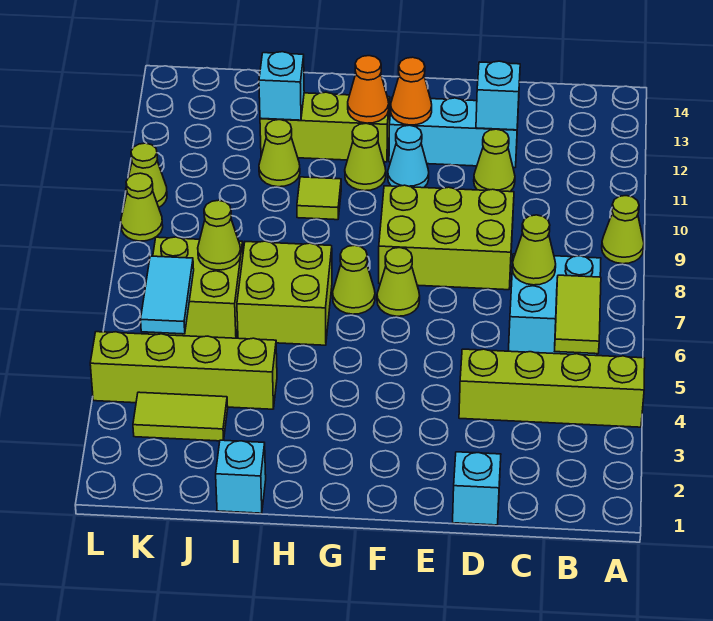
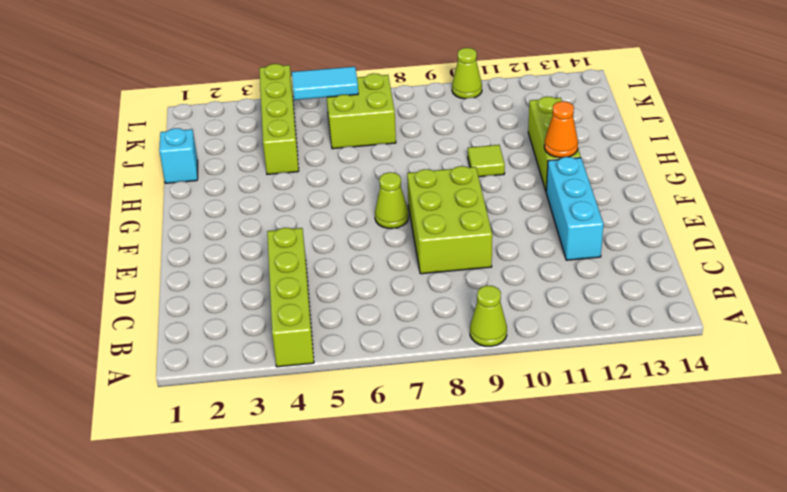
none -> cyan 2x2 brick [508,254,601,356]
none -> cyan 1x1 brick [453,452,501,525]
none -> lime 1x1 cone [474,129,515,192]

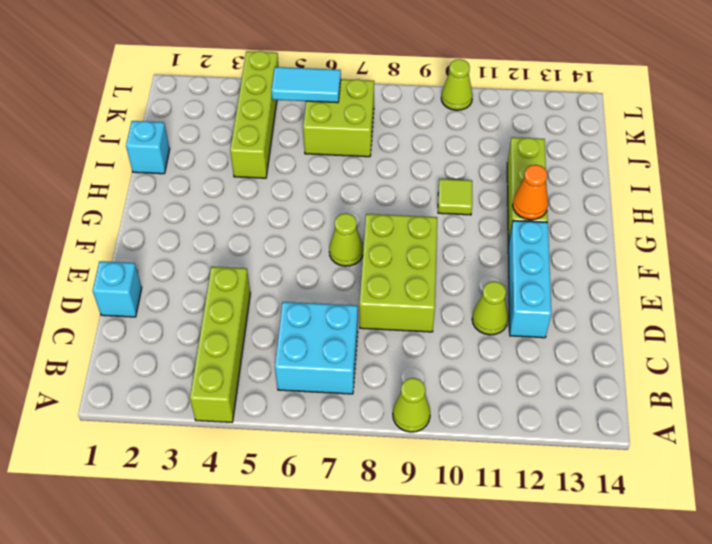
none -> cyan 1x1 cone [388,125,429,188]
none -> lime 1x1 cone [333,245,375,314]
none -> lime 1x1 cone [345,123,386,191]

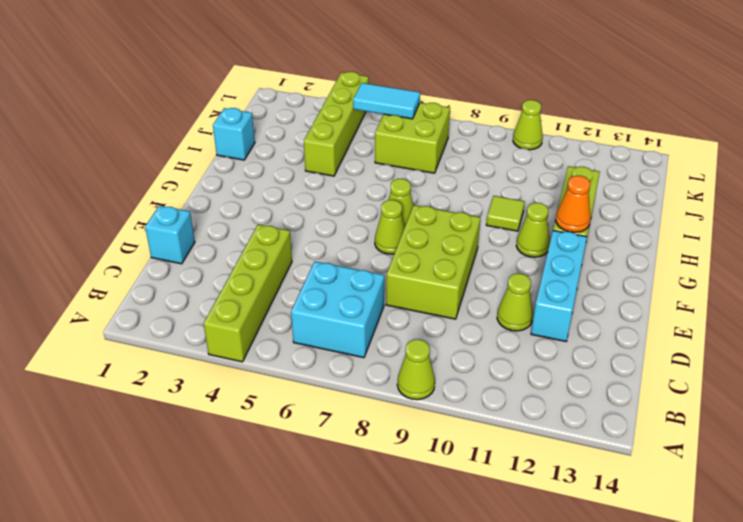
none -> cyan 1x1 cone [388,125,429,188]
none -> lime 2x2 brick [237,241,332,345]
none -> lime 1x1 cone [259,120,300,187]

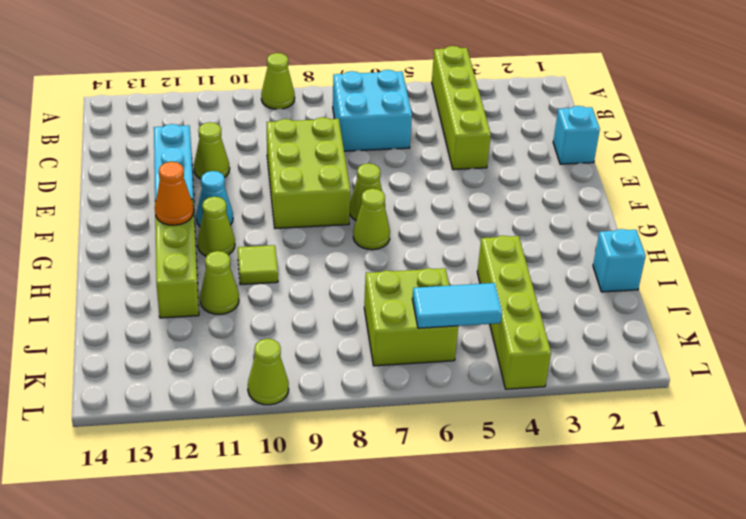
none -> lime 2x2 brick [237,241,332,345]
none -> lime 1x2 tile [133,392,228,441]
none -> lime 1x1 cone [121,173,163,241]

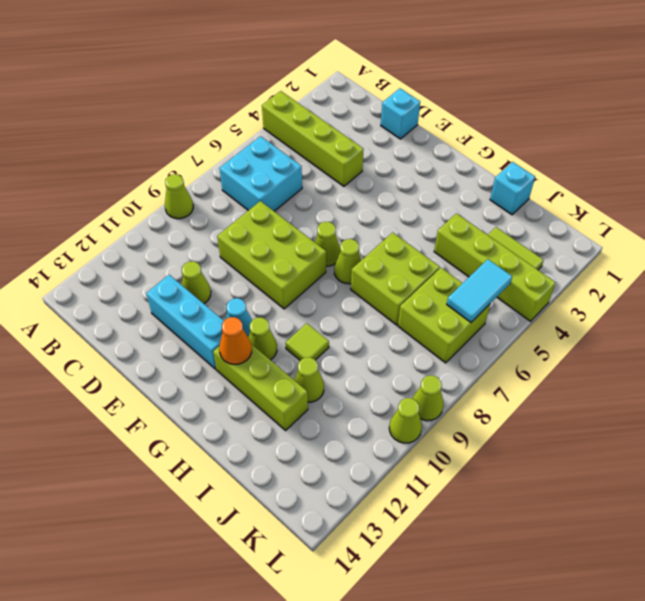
none -> lime 1x2 tile [555,275,601,354]
none -> lime 1x1 cone [512,215,556,285]
none -> cyan 1x1 brick [476,61,520,130]

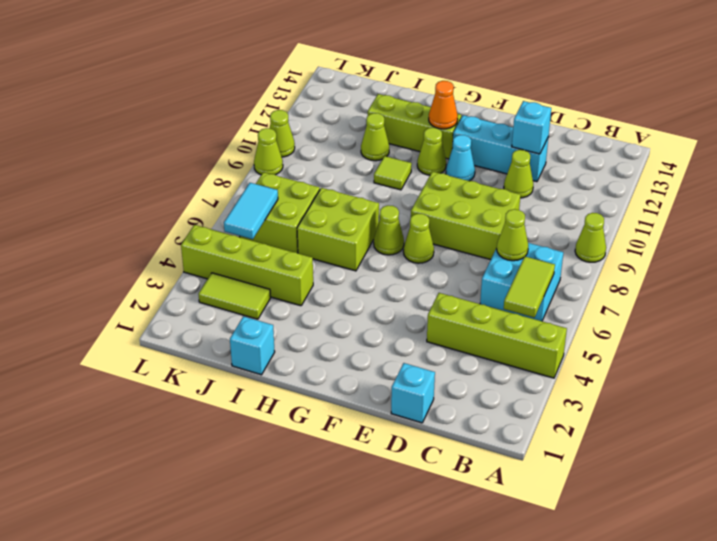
none -> orange 1x1 cone [391,57,432,125]
none -> cyan 1x1 brick [259,52,304,120]
none -> lime 1x1 cone [198,200,241,270]

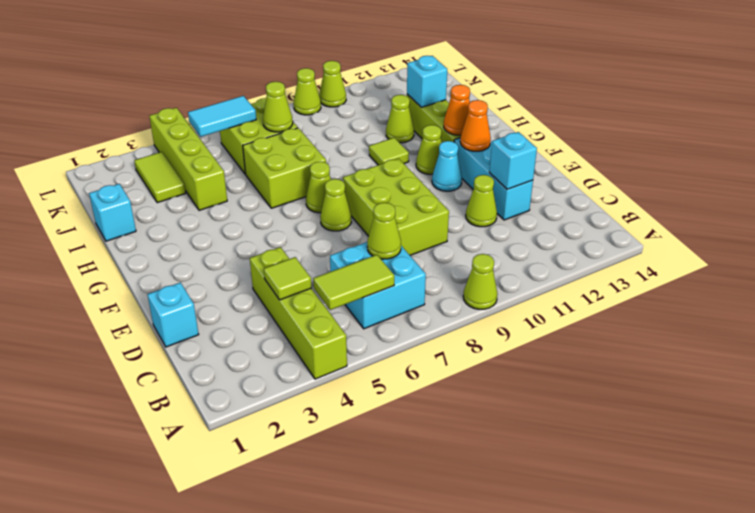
lime 1x1 tile [264,257,312,300] -> none

